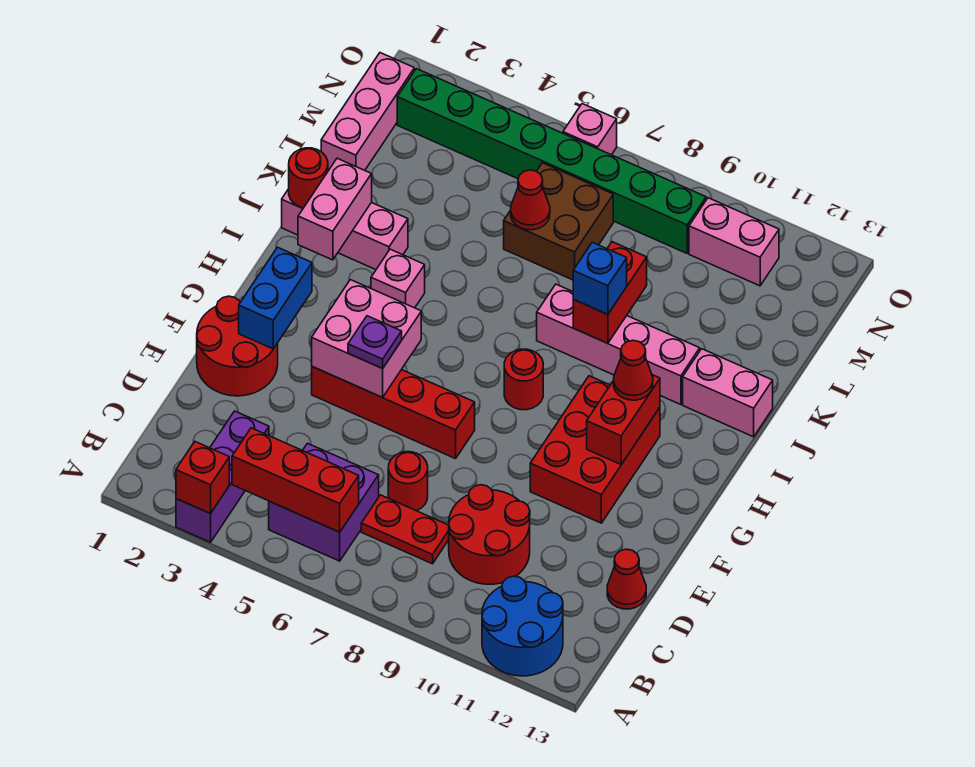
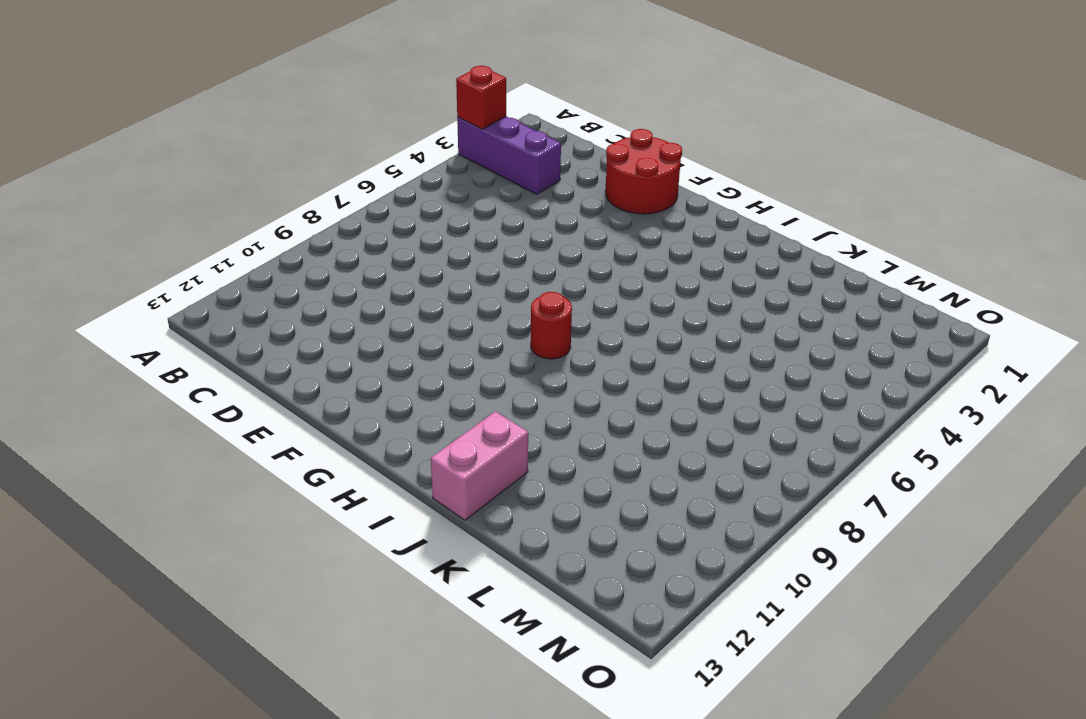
none -> blue 2x2 round brick [482,576,563,676]
none -> purple 2x2 brick [269,443,379,561]
none -> red 1x2 plate [361,495,449,564]
none -> red 2x2 round brick [449,485,530,584]

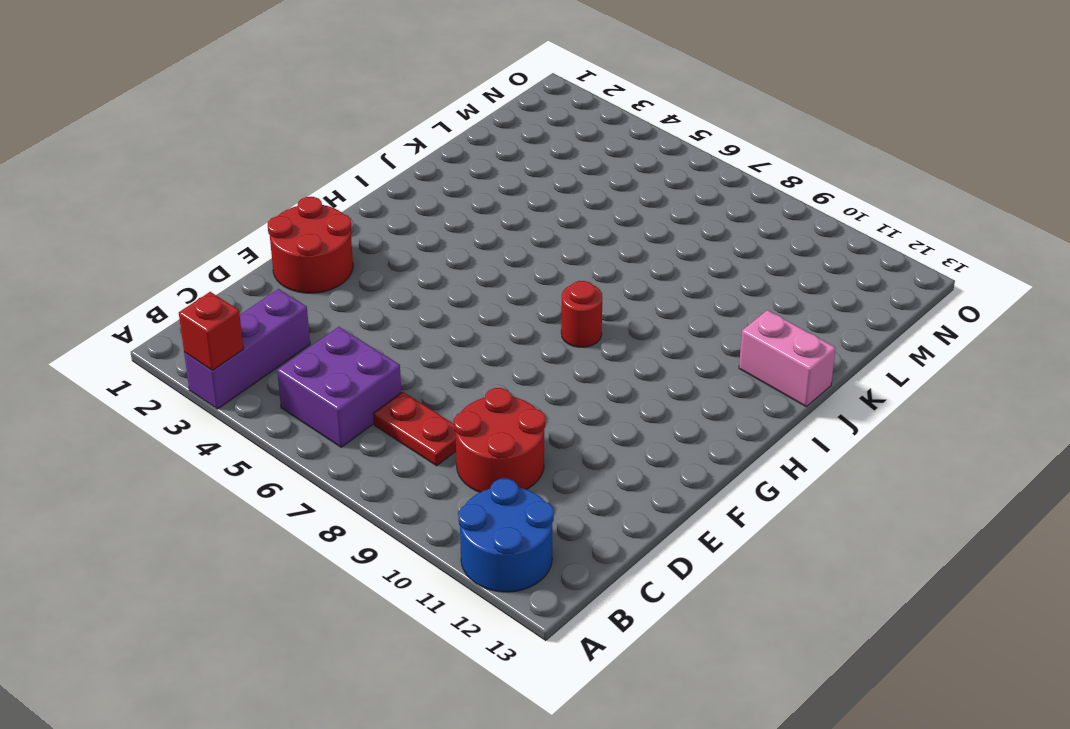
none -> red 1x1 round brick [388,452,428,511]
none -> red 1x1 cone [607,549,646,609]
none -> red 1x4 brick [312,367,475,459]
none -> red 2x3 brick [530,376,660,523]

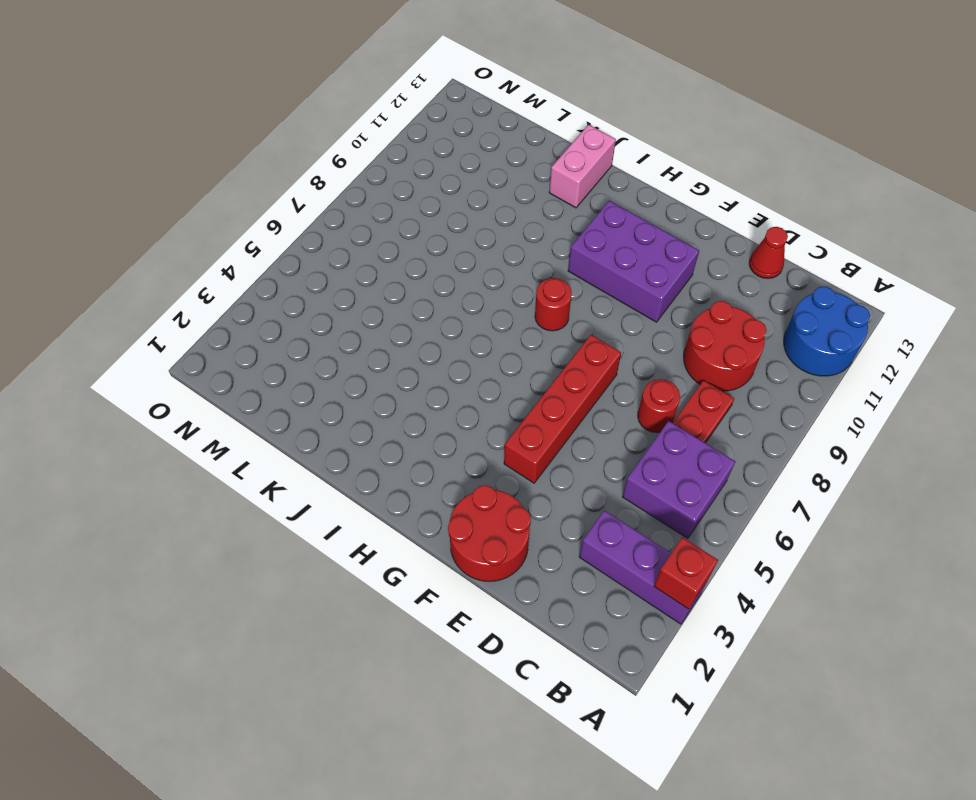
purple 2x3 brick [568,201,699,322] -> red 2x3 brick [530,376,660,523]
none -> pink 1x1 brick [371,249,425,308]
none -> pink 1x3 brick [282,189,408,270]
none -> pink 1x4 brick [537,284,700,405]
none -> pink 1x3 brick [321,53,414,171]

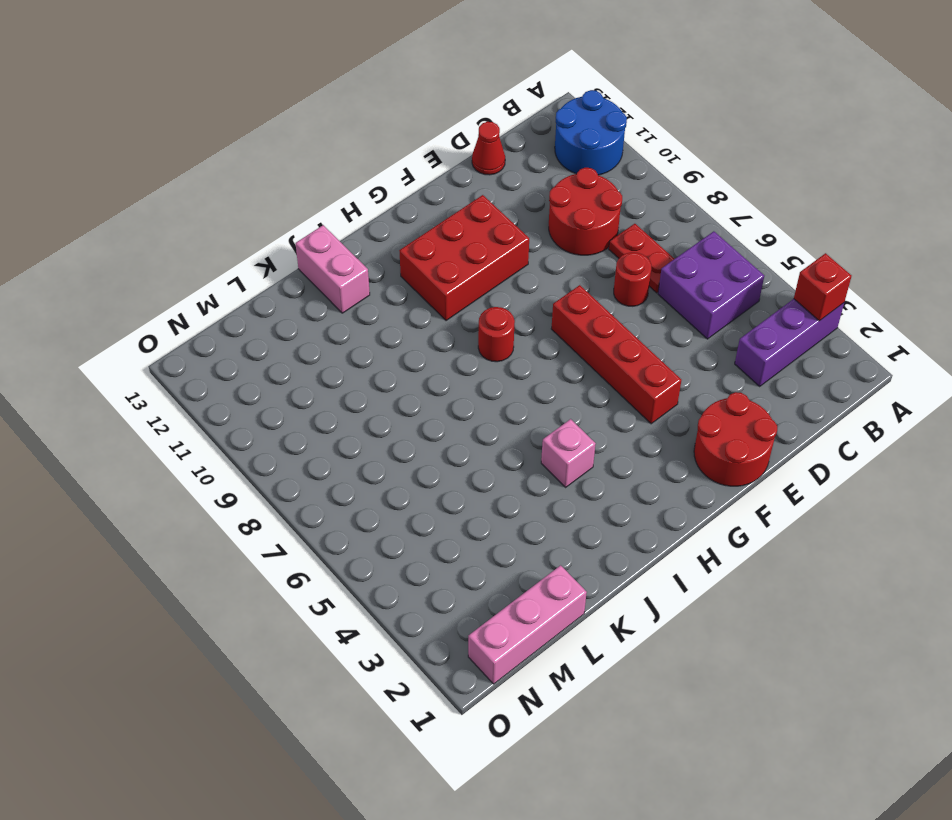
none -> pink 1x3 brick [282,189,408,270]
none -> pink 1x4 brick [537,284,700,405]
none -> brown 2x2 brick [504,163,613,280]
none -> green 1x8 brick [397,69,706,253]

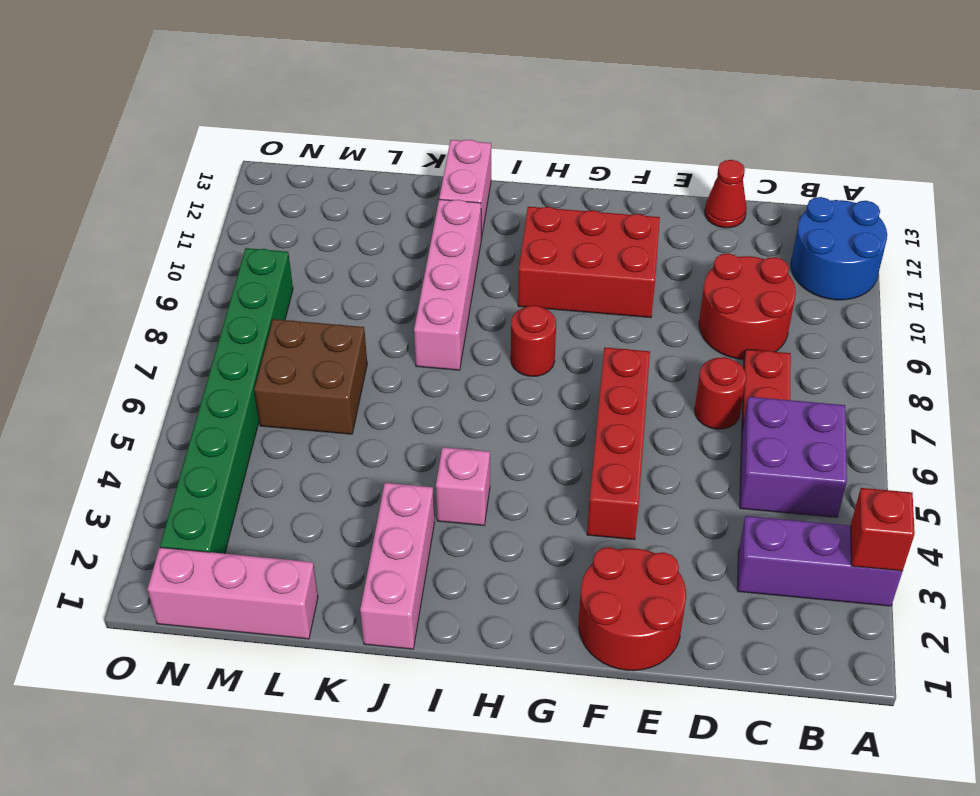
none -> pink 1x2 brick [689,198,779,286]
none -> pink 1x1 brick [563,104,617,155]
none -> red 1x3 brick [232,428,359,532]
none -> blue 1x2 brick [239,247,312,349]

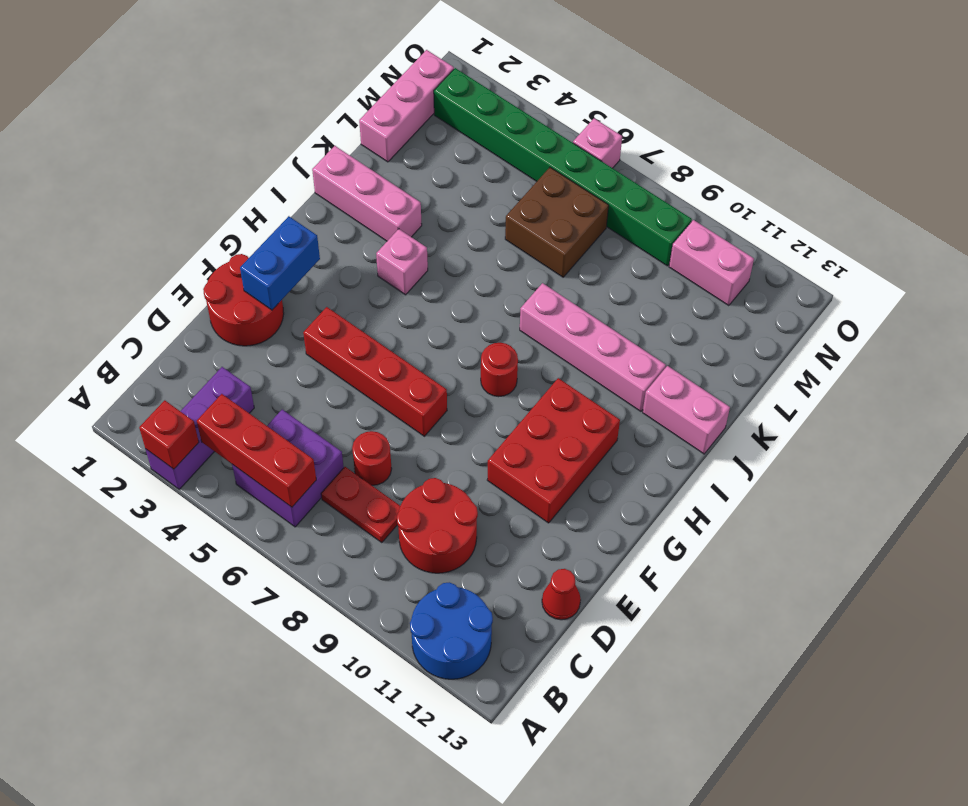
none -> pink 2x2 brick [312,280,421,397]
none -> red 1x2 brick [587,375,660,464]
none -> pink 1x2 brick [298,158,372,260]
none -> red 1x1 round brick [289,148,328,208]

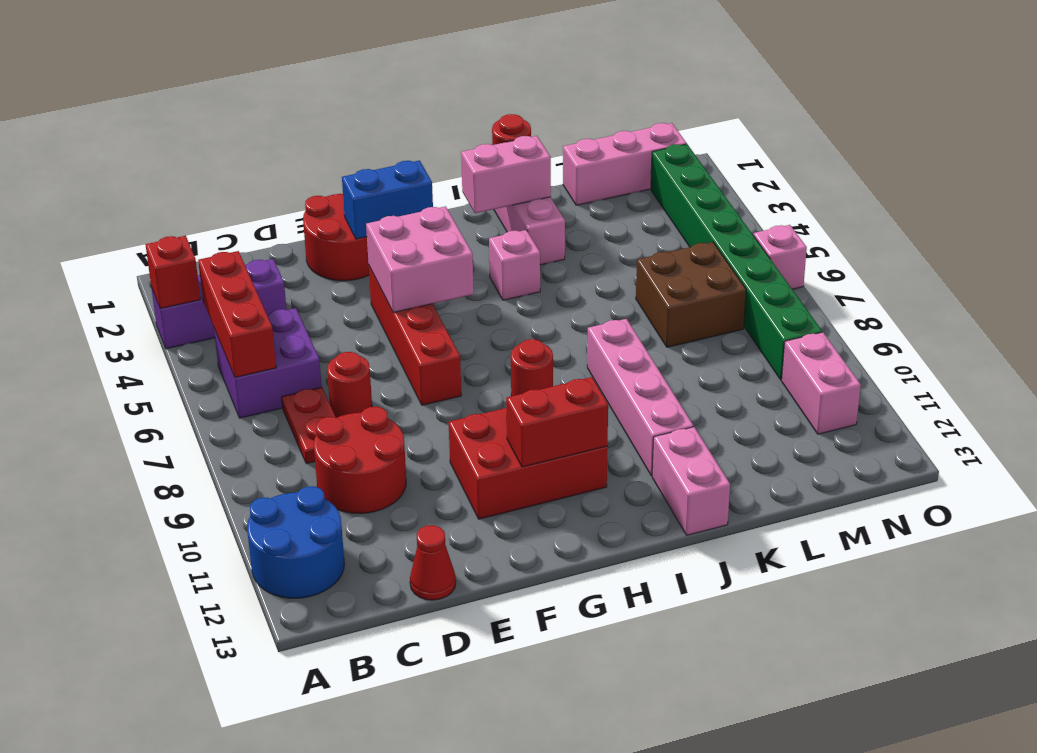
none -> red 1x2 brick [573,242,647,343]
none -> red 1x1 cone [511,170,550,230]
none -> purple 1x1 plate [348,316,402,368]
none -> red 1x1 cone [614,340,653,400]

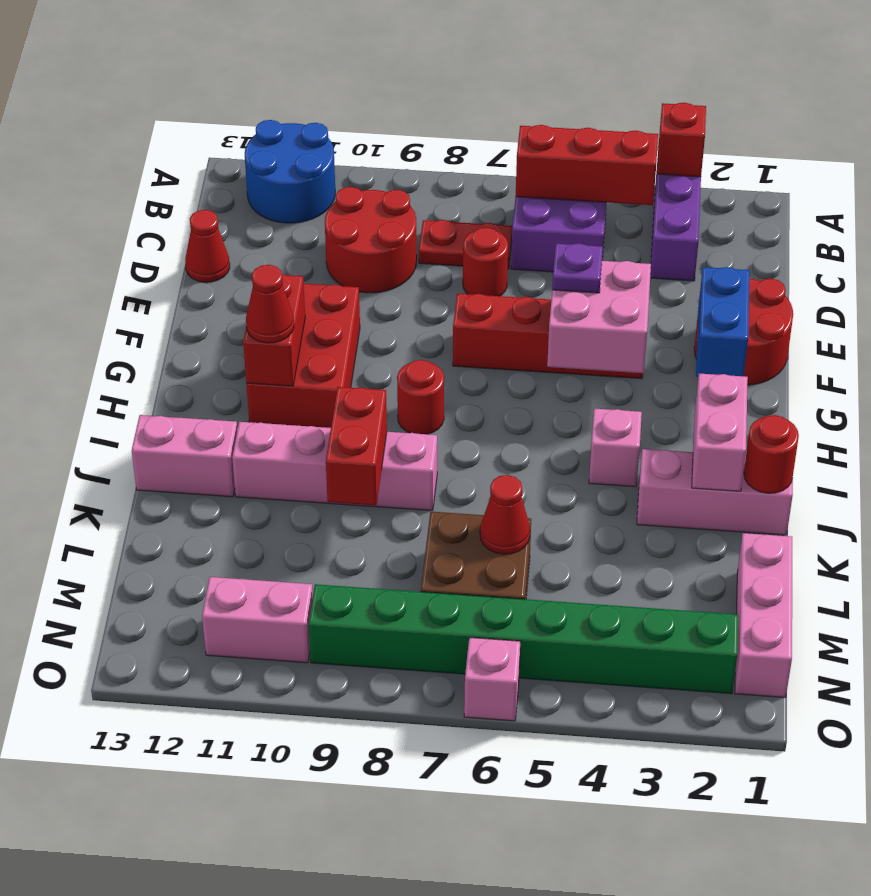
none -> blue 1x1 brick [573,242,627,314]

